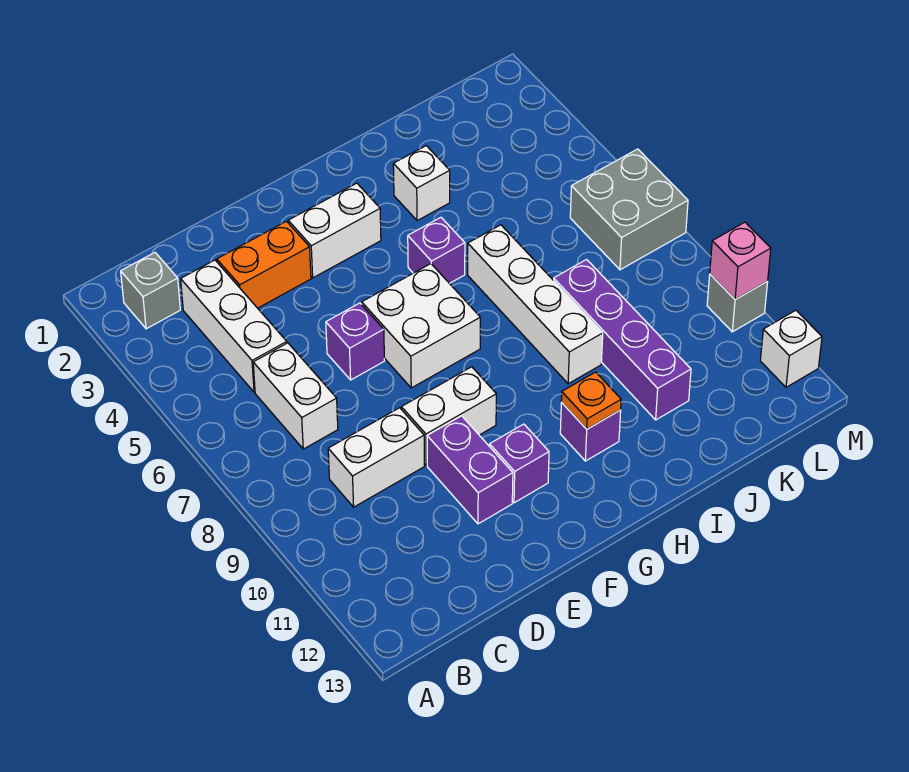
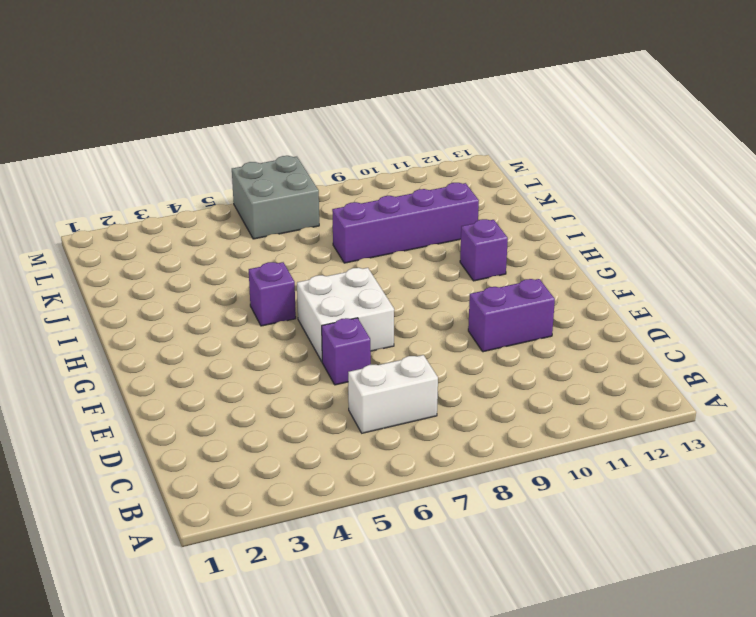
none -> grey 1x1 brick [121,253,180,329]
none -> white 1x3 brick [181,260,287,392]
none -> white 1x2 brick [328,408,424,507]

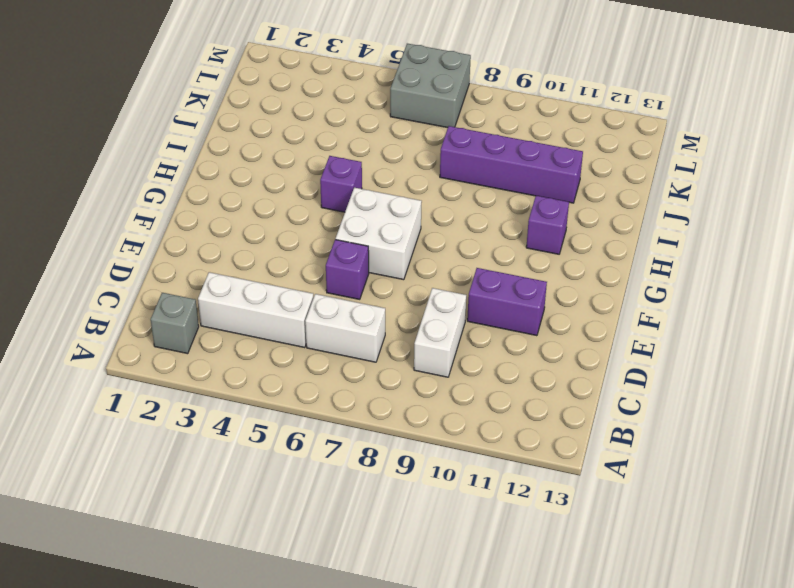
none -> orange 1x2 brick [217,221,311,308]
none -> white 1x2 brick [401,367,496,465]
none -> white 1x2 brick [288,183,381,278]

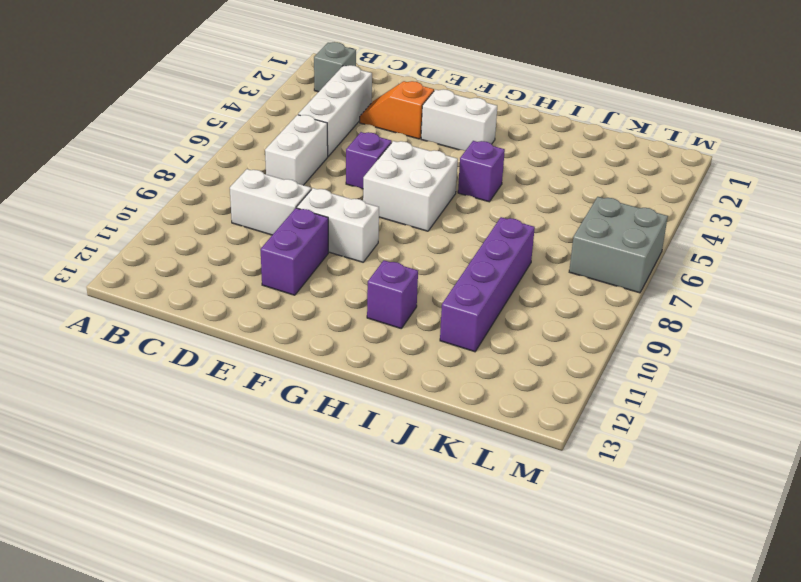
orange 1x2 slope [360,81,434,139] -> orange 1x2 brick [217,221,311,308]
none -> purple 1x1 brick [490,424,549,503]
none -> white 1x1 brick [393,146,450,221]
none -> white 1x4 brick [468,225,603,384]

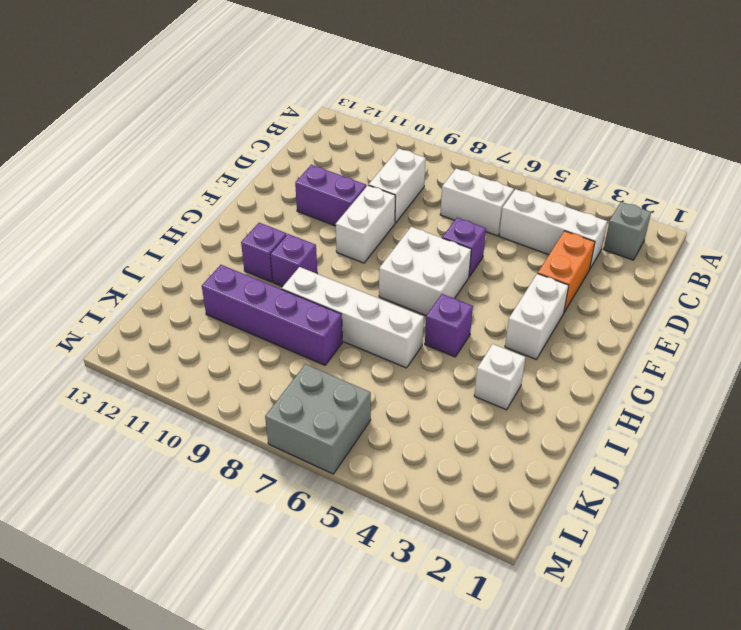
purple 1x1 brick [270,234,317,287] -> purple 1x1 brick moved to [490,424,549,503]
none -> grey 1x1 brick [707,274,768,332]
none -> white 1x1 brick [760,310,822,387]
none -> orange 1x1 plate [561,372,621,429]

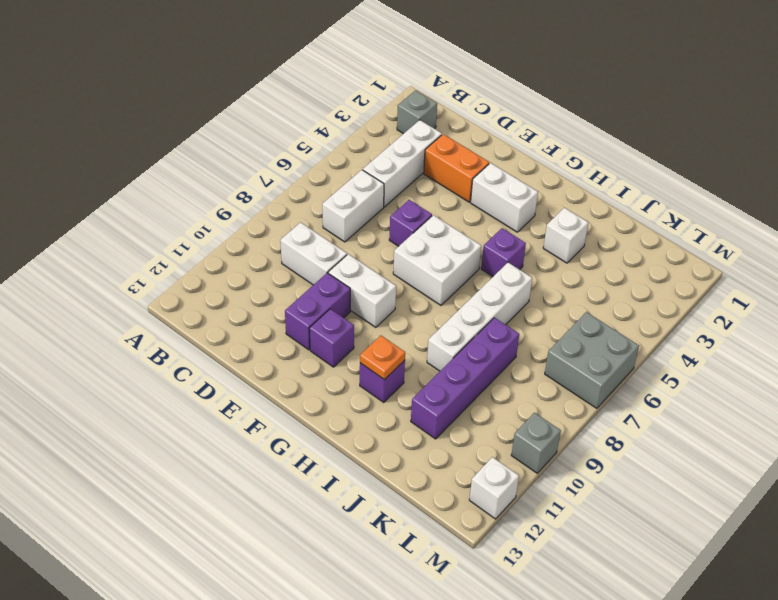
none -> pink 1x1 brick [710,222,771,299]

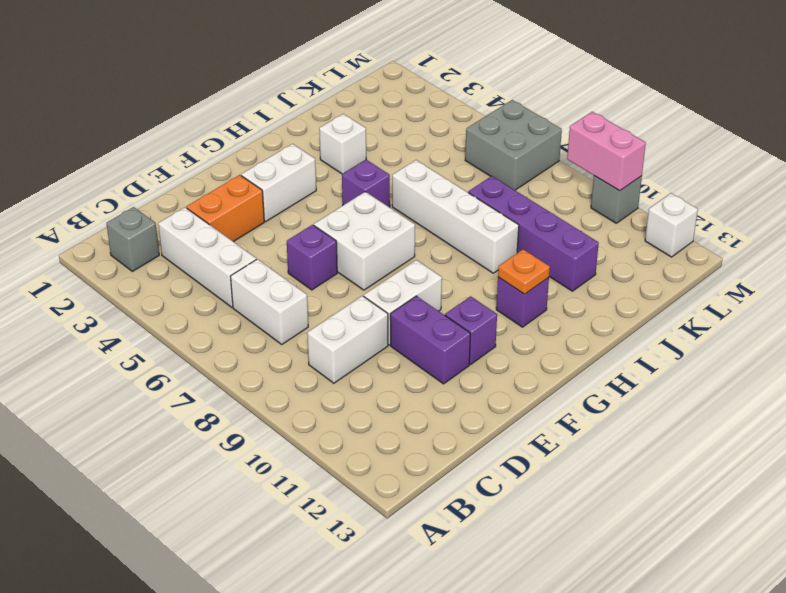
pink 1x2 brick [567,112,646,191] -> pink 1x1 brick [710,222,771,299]

